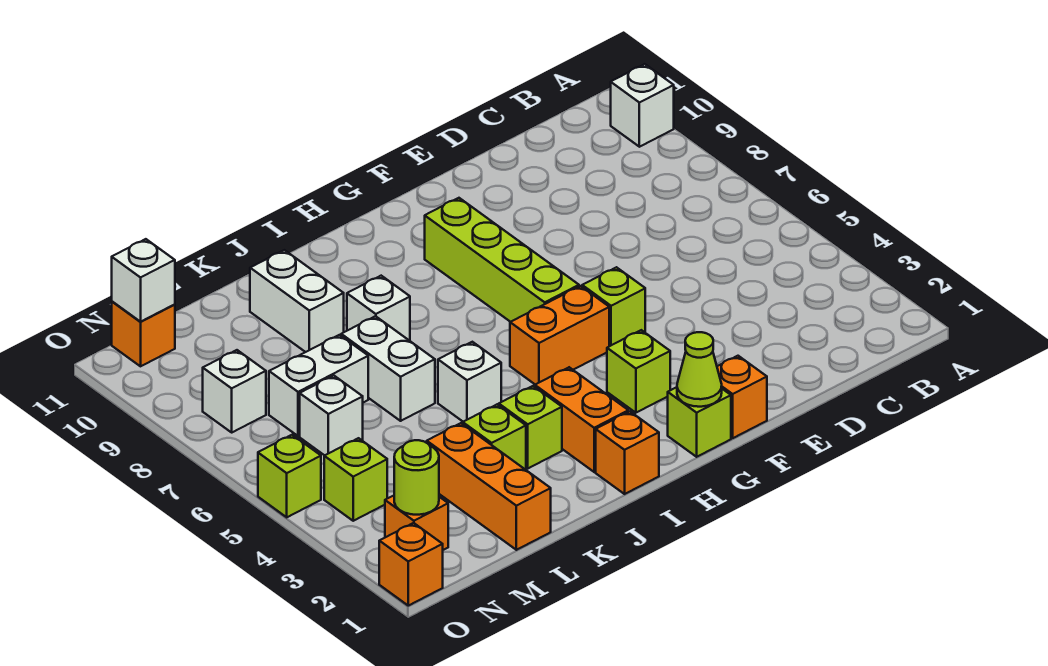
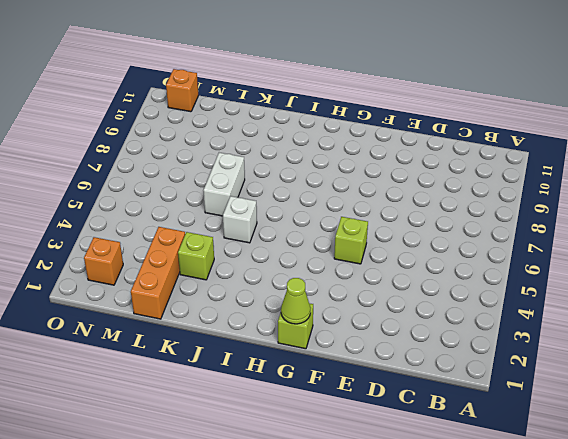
none -> white 1x1 brick [611,64,674,147]
none -> orange 1x1 brick [717,356,767,438]
none -> lime 1x1 brick [607,330,670,413]

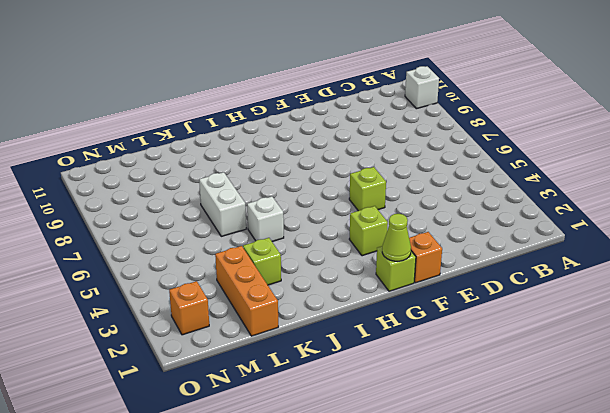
none -> orange 1x2 brick [510,286,609,385]
none -> lime 1x4 brick [425,198,579,322]
none -> orange 1x1 brick [596,412,659,494]

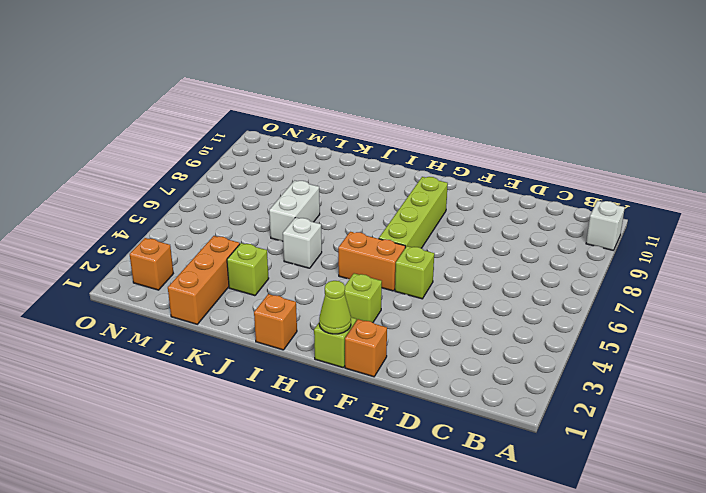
none -> orange 1x2 brick [535,367,628,472]
none -> lime 1x1 brick [499,386,562,468]
none -> white 1x1 brick [347,276,410,341]

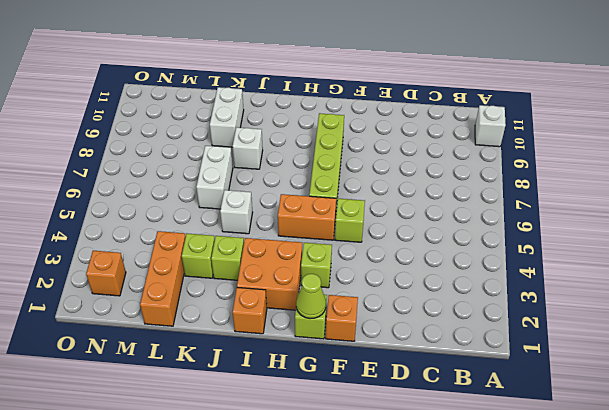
orange 2x2 brick [237,238,302,310] -> orange 1x2 brick [535,367,628,472]
none -> white 1x2 brick [269,335,368,436]
none -> white 1x1 brick [300,376,363,455]
none -> lime 1x1 brick [324,438,387,521]

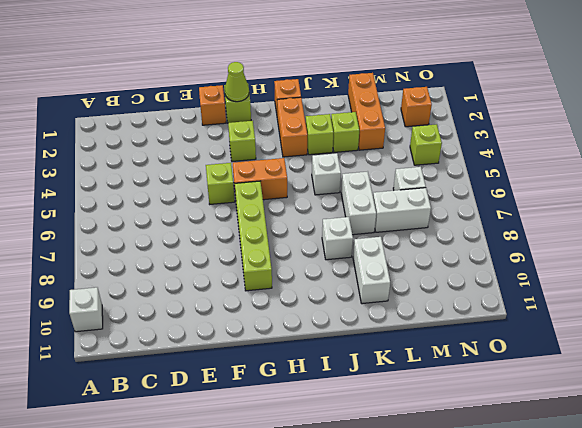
none -> white 1x1 brick [203,350,266,432]
none -> orange 1x1 brick [112,302,175,366]
none -> orange 1x1 brick [379,523,443,606]

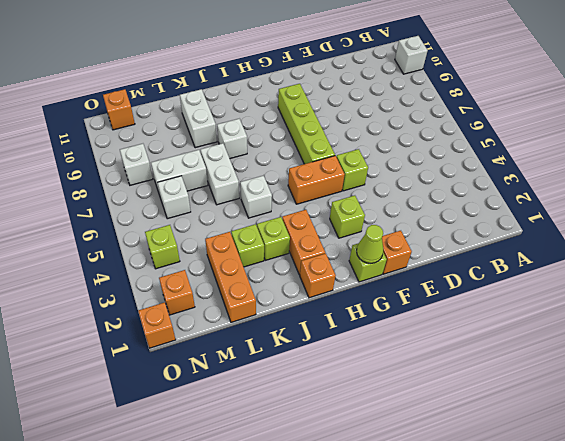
none -> lime 1x1 brick [258,435,321,517]
none -> lime 1x1 round brick [394,440,439,515]
none -> white 1x1 brick [112,239,175,322]

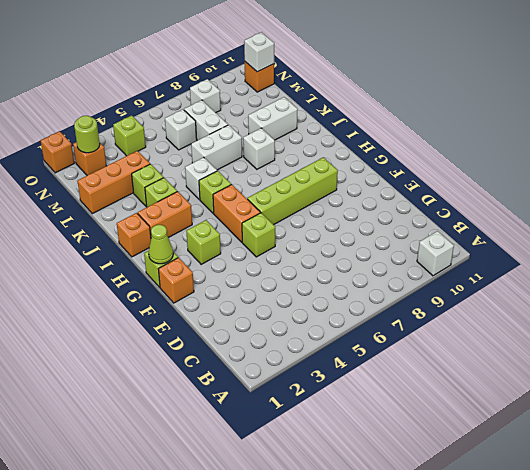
lime 1x1 brick [199,171,231,214] -> lime 1x1 brick moved to [258,435,321,517]

